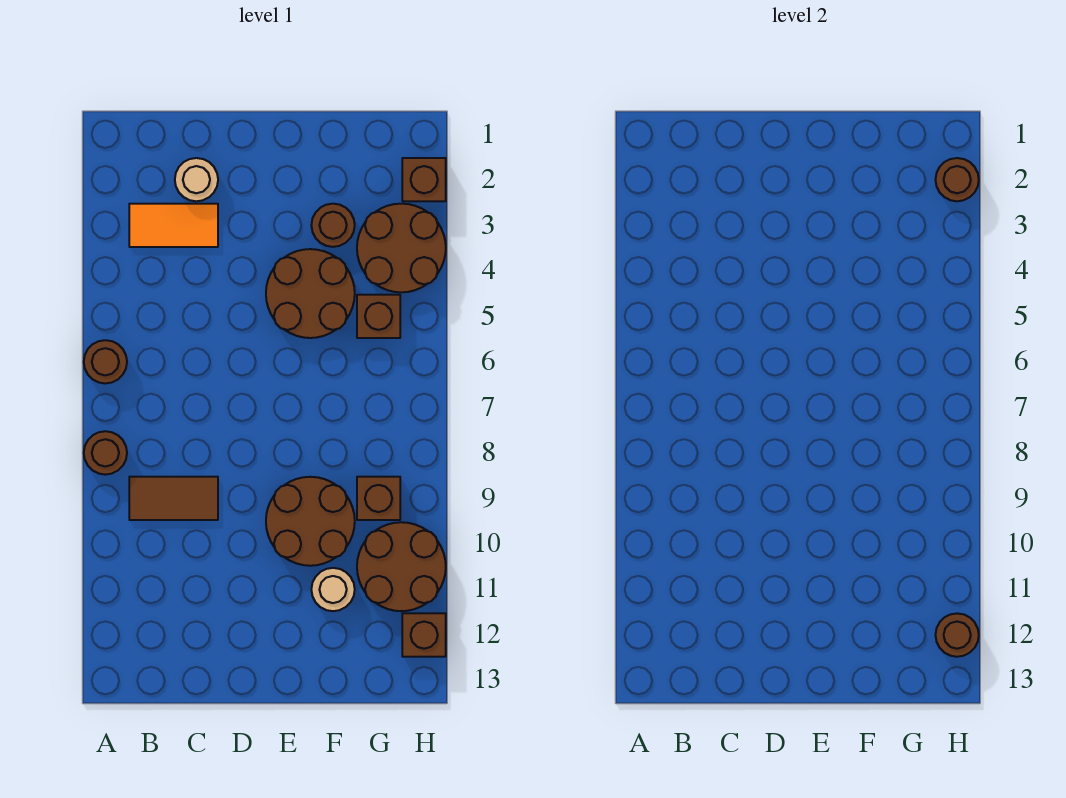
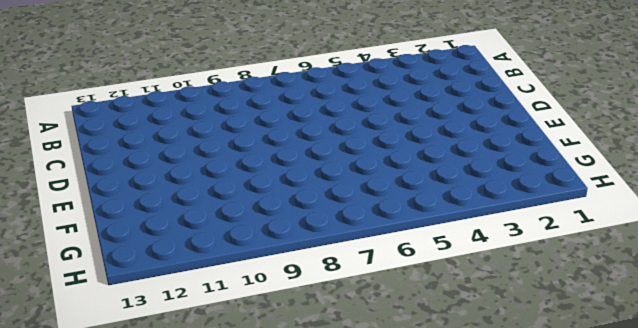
none -> brown 1x1 round brick [84,340,127,384]
none -> brown 1x1 round brick [84,431,127,475]
none -> orange 1x2 tile [129,204,218,247]

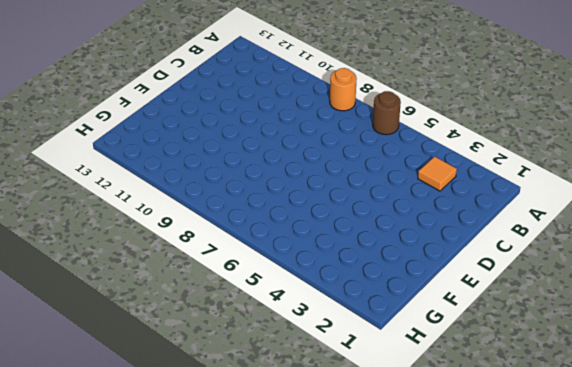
orange 1x1 round brick [330,68,357,111] -> brown 1x1 round brick [84,431,127,475]
orange 1x1 tile [418,157,457,191] -> orange 1x2 tile [129,204,218,247]
none -> brown 1x2 tile [129,477,218,520]
none -> tan 1x1 round brick [175,158,218,201]
none -> brown 2x2 round brick [266,249,355,338]

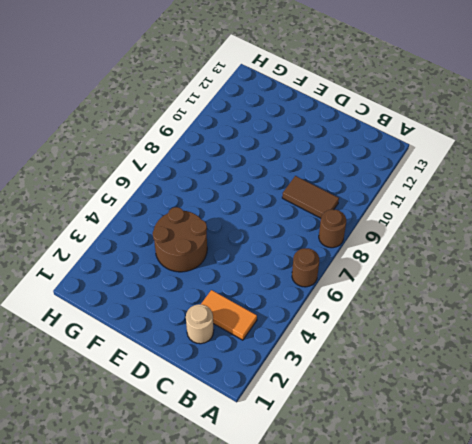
none -> brown 2x2 round brick [266,477,355,566]
none -> brown 1x1 round brick [311,204,355,247]
none -> tan 1x1 round brick [311,568,355,611]

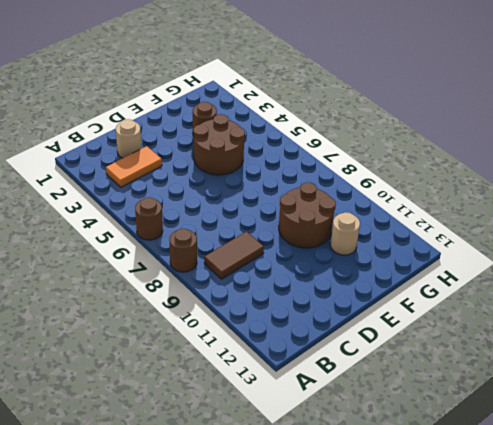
none -> brown 2x2 round brick [357,204,446,292]
none -> brown 1x1 brick [357,295,400,338]
none -> brown 1x1 brick [357,477,400,520]

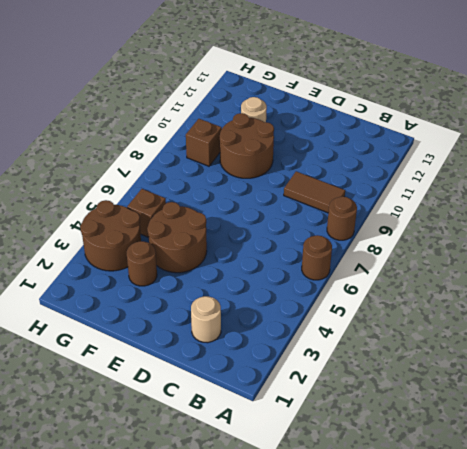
none -> orange 1x2 tile [129,204,218,247]
none -> brown 2x2 round brick [357,522,446,611]
none -> brown 1x1 brick [402,158,446,201]

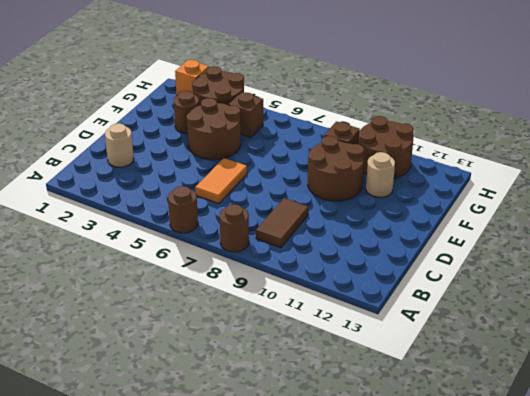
orange 1x2 tile [195,158,247,204] -> orange 1x2 tile moved to [129,204,218,247]
orange 1x1 brick [175,60,209,95] -> brown 1x1 brick [402,158,446,201]
none -> brown 1x1 brick [402,613,446,657]
none -> brown 1x1 round brick [936,158,979,201]
none -> brown 1x1 round brick [936,613,979,657]

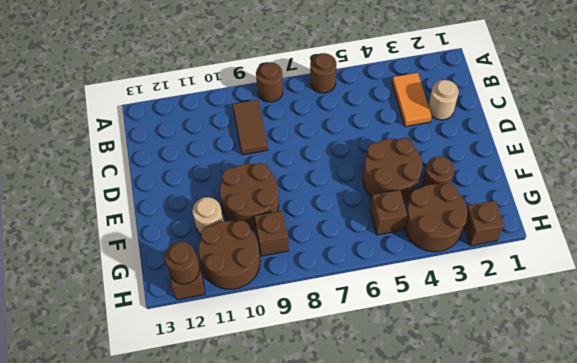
none -> brown 1x1 round brick [936,158,979,201]

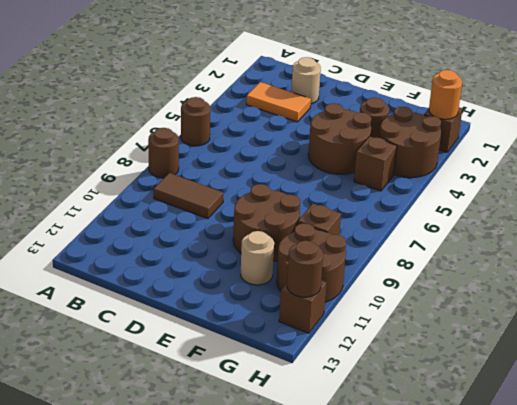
orange 1x1 round brick [429,70,462,119] -> brown 1x1 round brick [936,158,979,201]

